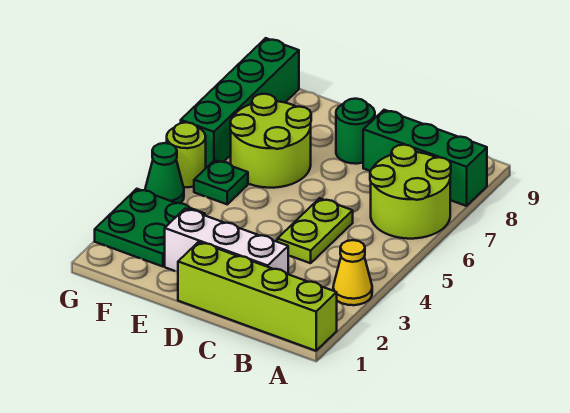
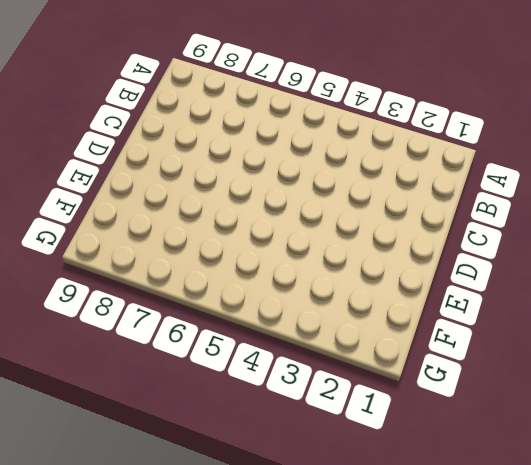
none -> lime 1x4 brick [178,242,337,351]
none -> yellow 1x1 cone [333,240,372,305]
none -> lime 2x2 round brick [370,145,451,239]

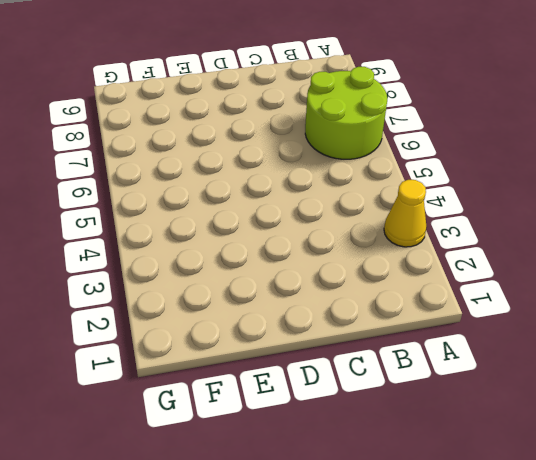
none -> lime 1x4 brick [178,242,337,351]
none -> green 1x3 brick [363,110,487,206]
none -> white 1x3 brick [165,208,288,274]

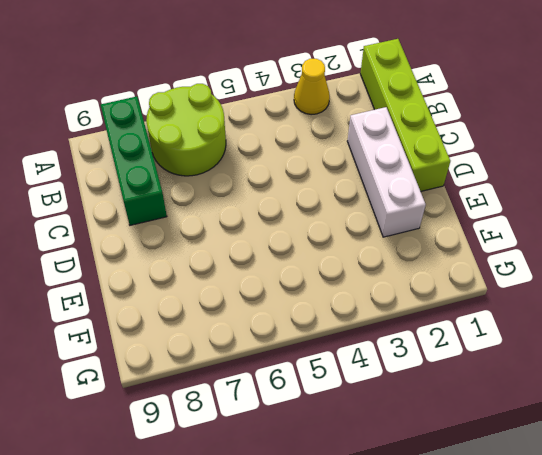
none -> lime 1x2 plate [277,198,353,263]
none -> green 1x1 round brick [336,99,375,164]
none -> lime 2x2 round brick [230,94,311,188]

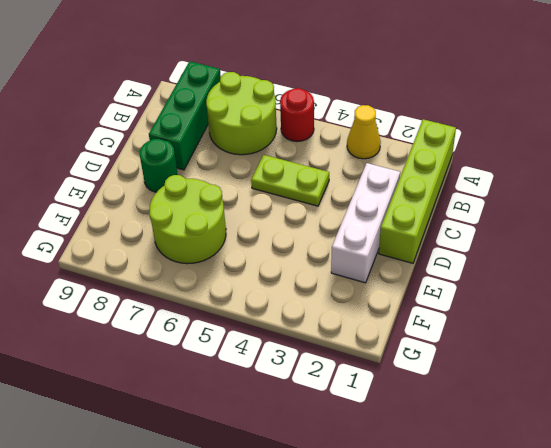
red 1x1 round brick [280,88,314,142] -> none
none -> green 2x2 plate [95,189,205,267]
none -> green 1x1 plate [194,160,248,204]
none -> green 1x1 cone [145,143,184,203]

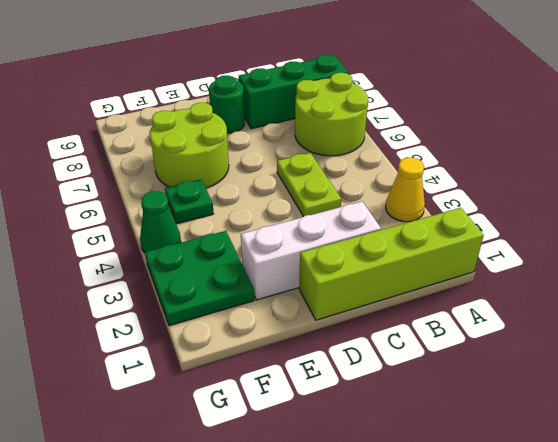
none -> lime 1x1 round brick [167,122,206,187]
none -> green 1x4 brick [181,38,299,168]

